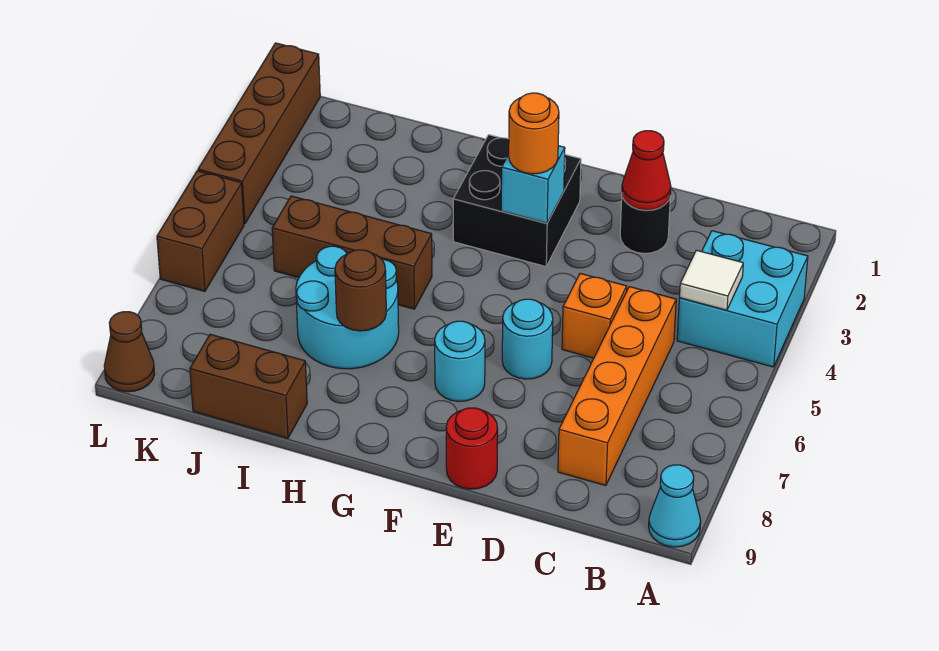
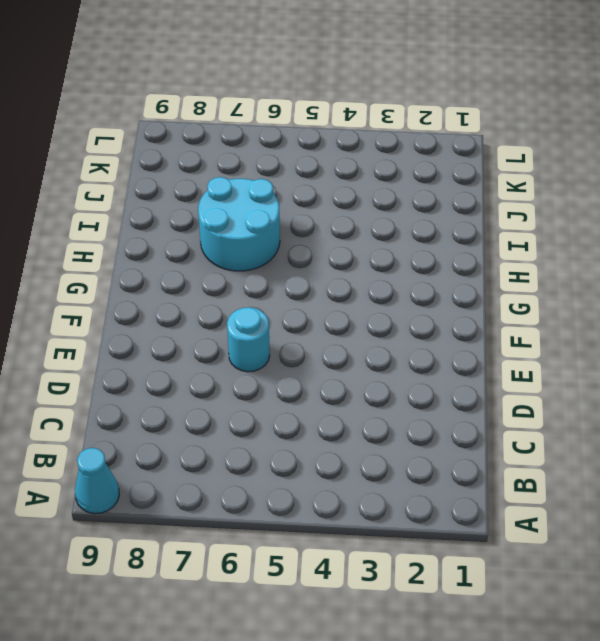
none -> cyan 2x2 brick [677,231,808,367]
none -> orange 1x4 brick [558,287,676,486]
none -> black 1x1 round brick [620,196,670,253]

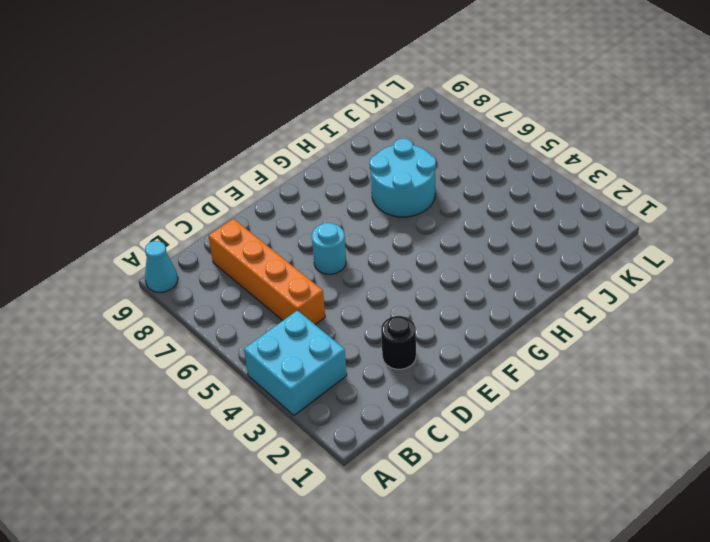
none -> orange 1x1 brick [562,273,627,358]
none -> red 1x1 round brick [446,408,498,489]
none -> black 2x2 brick [453,135,581,267]

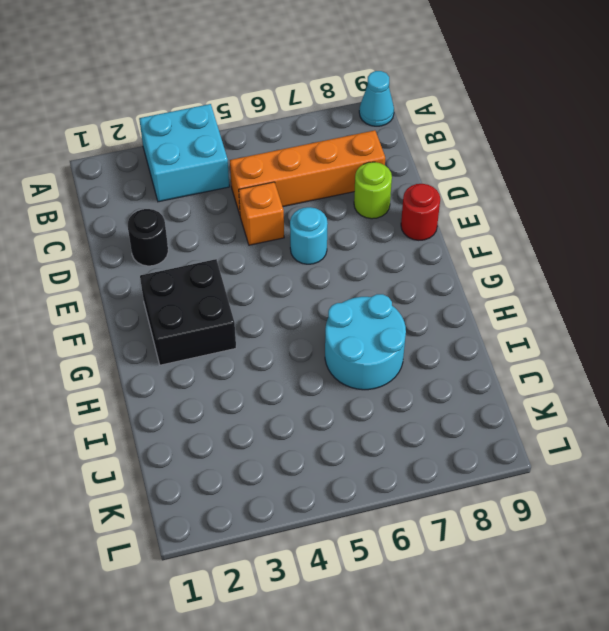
lime 1x1 round brick [354,162,392,219] -> none
none -> cyan 1x1 round brick [435,321,485,401]
none -> brown 1x3 brick [272,196,432,309]
none -> brown 1x2 brick [190,334,307,438]

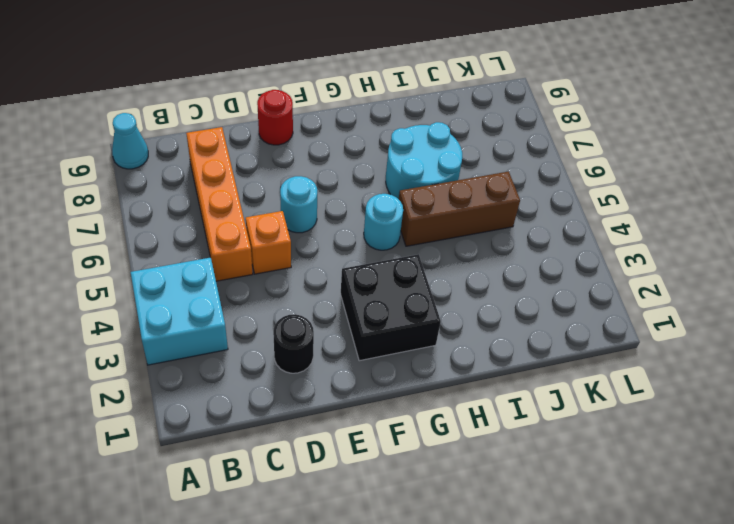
cyan 1x1 round brick [364,194,403,250] -> cyan 1x1 round brick moved to [435,321,485,401]
none -> brown 1x2 brick [190,334,307,438]
none -> brown 1x4 brick [198,43,320,224]
none -> brown 1x2 brick [157,171,244,291]

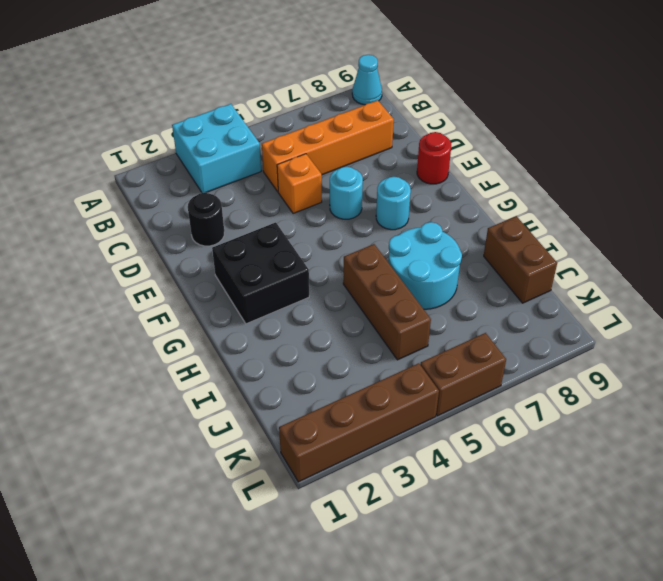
none -> brown 1x1 cone [104,312,155,392]
none -> white 1x1 tile [680,250,743,310]
none -> red 1x1 cone [622,131,671,210]

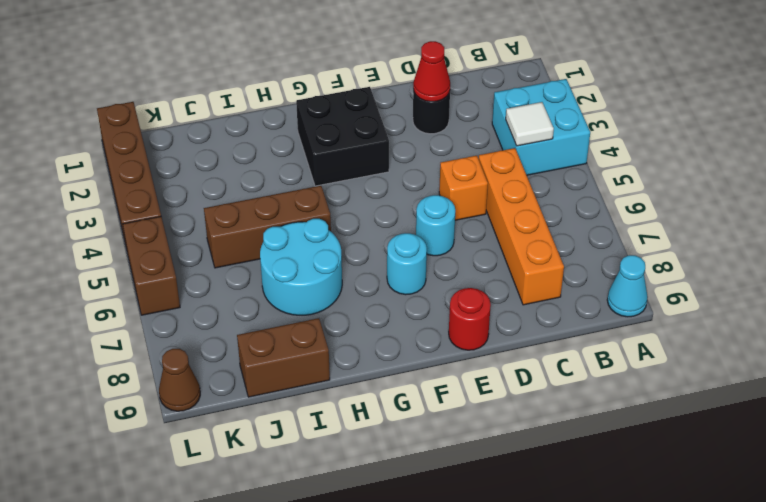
none -> cyan 1x1 brick [501,146,565,223]
none -> brown 1x1 round brick [335,250,386,331]
none -> orange 1x1 round brick [509,93,559,174]

